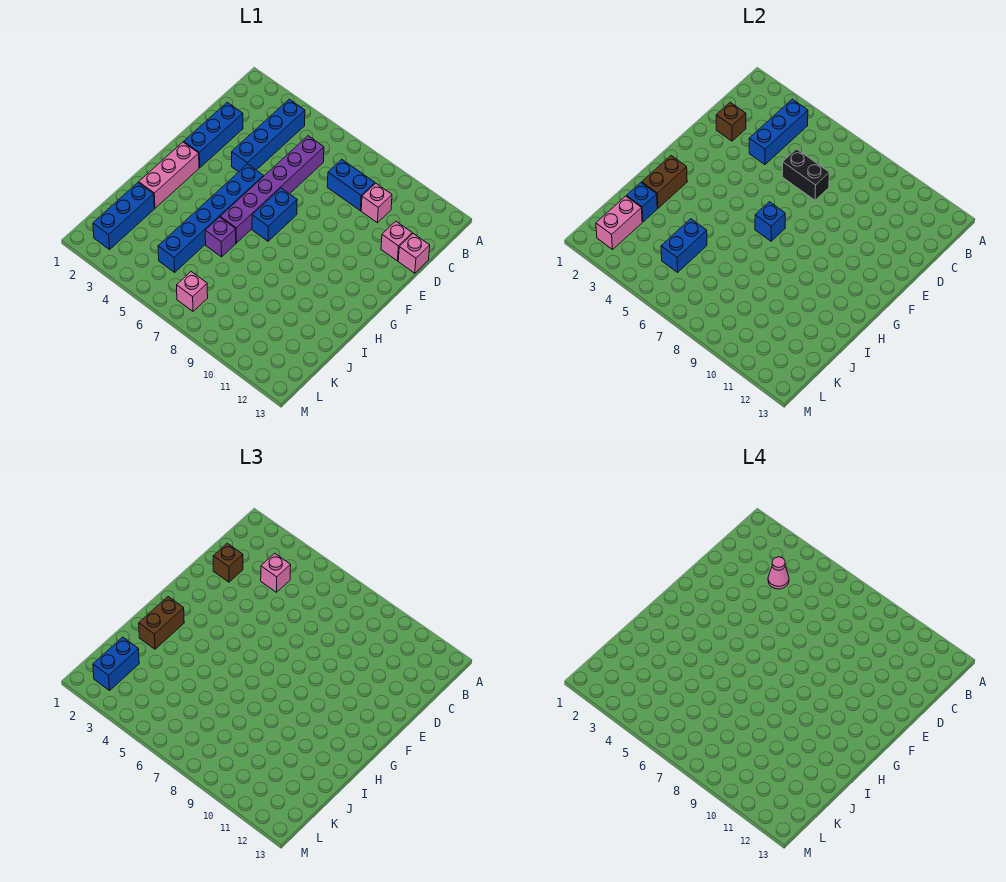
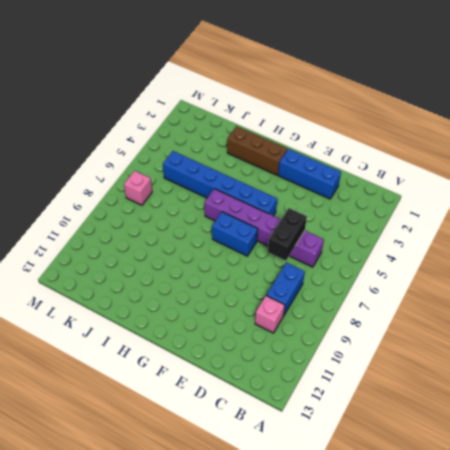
brown 1x3 brick [227,126,287,175] -> pink 1x3 brick [139,142,199,208]
none -> blue 1x4 brick [232,99,305,172]
none -> pink 1x1 brick [381,221,412,261]
none -> pink 1x1 brick [398,233,430,273]

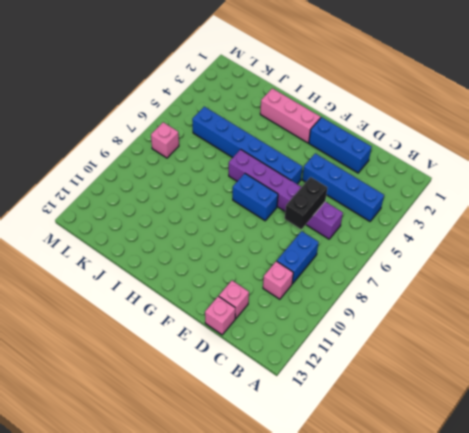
none -> purple 1x1 brick [205,217,236,257]
none -> blue 1x3 brick [93,183,154,249]
none -> blue 1x3 brick [749,99,808,165]

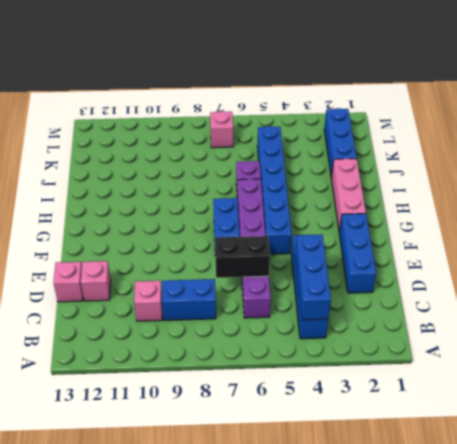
none -> brown 1x1 brick [716,102,746,141]
none -> blue 1x1 brick [755,202,785,241]
none -> brown 1x2 brick [642,156,687,208]

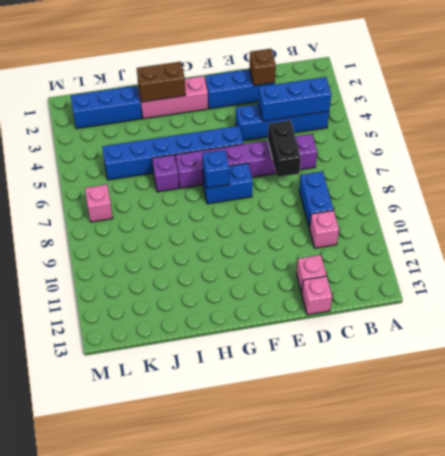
none -> blue 1x1 brick [627,183,657,222]
none -> blue 1x2 brick [661,219,707,272]
none -> pink 1x2 brick [596,196,642,249]

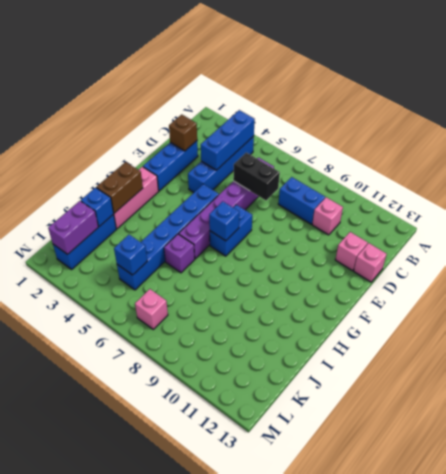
purple 1x2 brick [48,201,98,254] -> pink 1x2 brick [596,196,642,249]
blue 1x1 brick [114,235,147,275] -> blue 1x2 brick [661,219,707,272]
none -> pink 1x1 brick [261,553,291,592]
none -> brown 1x1 brick [213,543,243,582]
none -> brown 1x2 brick [139,597,184,649]

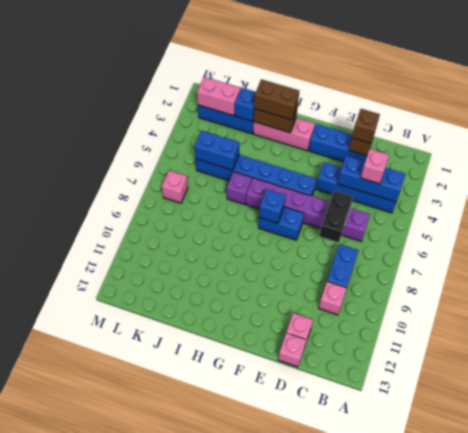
none -> blue 1x2 brick [93,637,139,690]
none -> pink 1x1 cone [768,557,789,589]

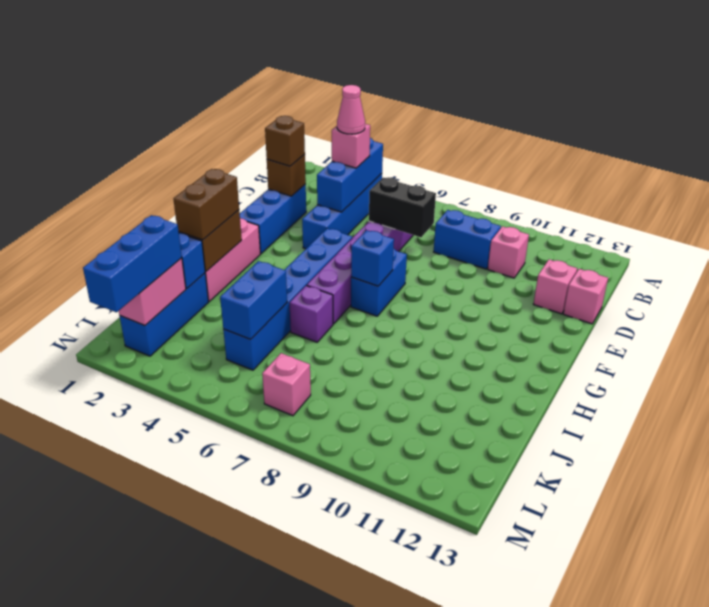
blue 1x3 brick [83,215,182,312] -> blue 1x2 brick [93,637,139,690]

